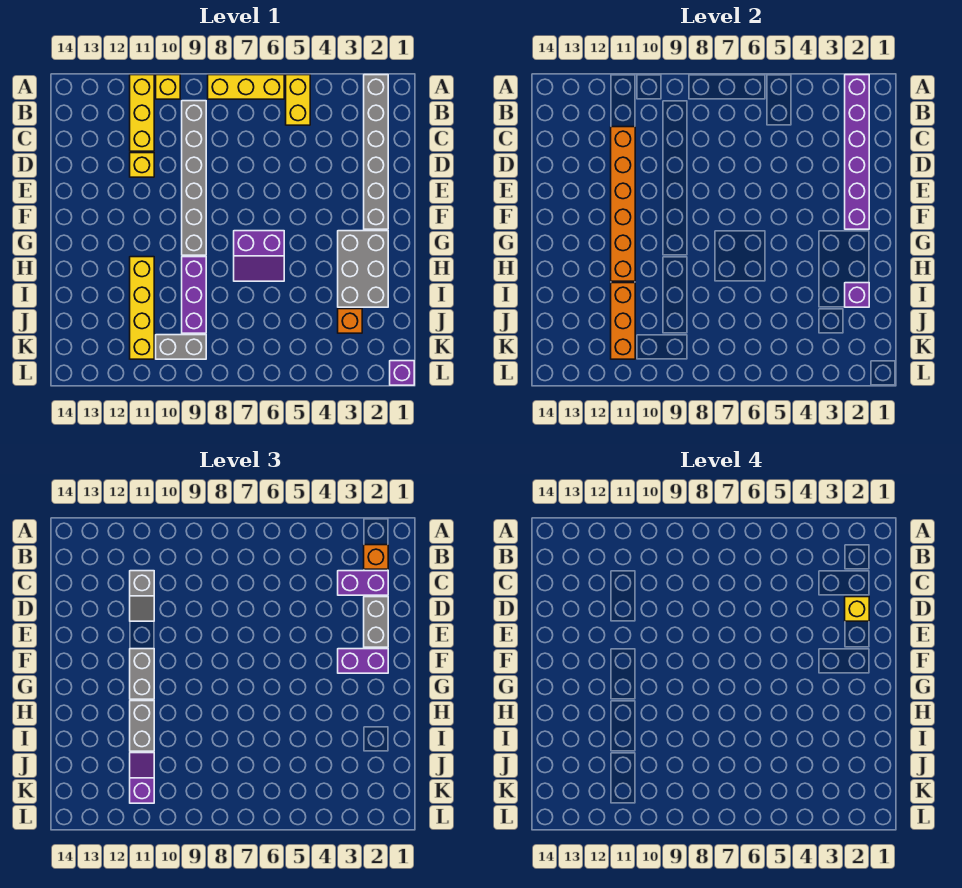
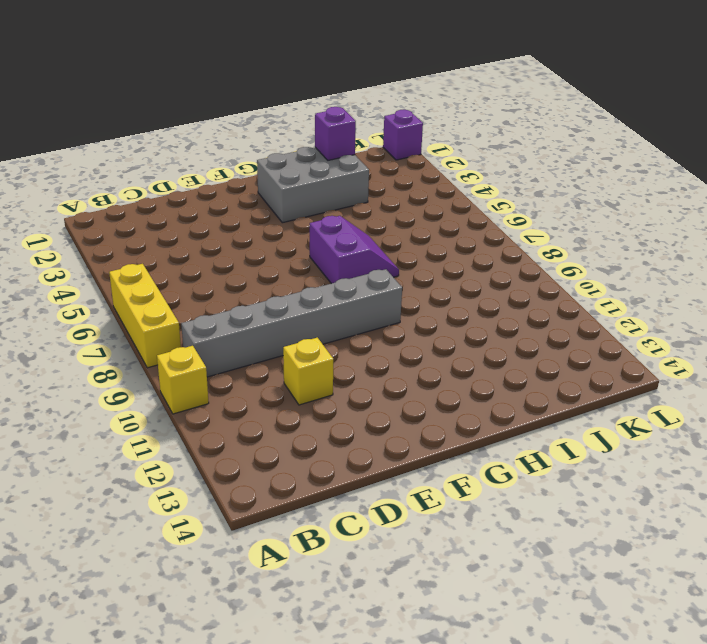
none -> grey 1x6 brick [364,75,388,229]
none -> yellow 1x2 brick [286,75,310,125]
none -> yellow 1x3 brick [130,75,154,151]

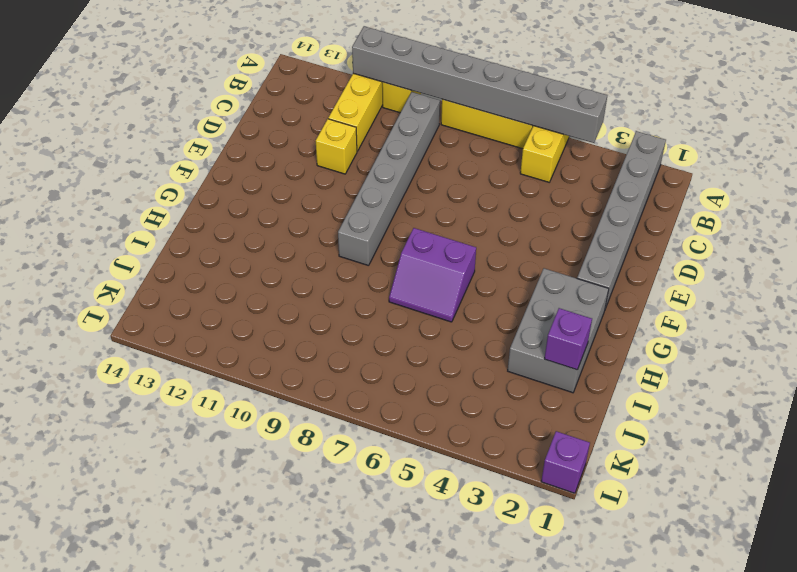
grey 1x8 brick [352,26,607,143] -> none
none -> purple 1x3 brick [182,257,206,333]
none -> yellow 1x4 brick [130,257,154,359]
none -> orange 1x1 brick [338,309,362,333]

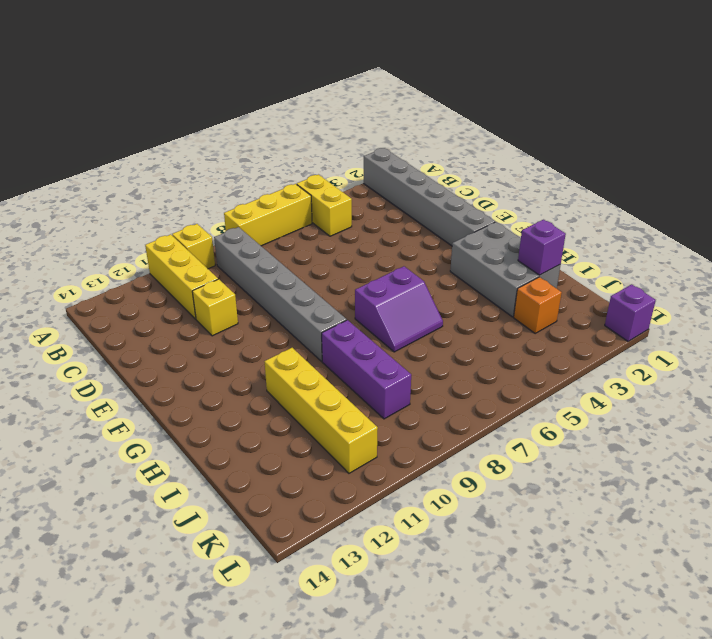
none -> grey 1x2 brick [156,335,206,359]
none -> purple 1x6 brick [845,75,869,229]
none -> orange 1x6 brick [611,127,635,281]

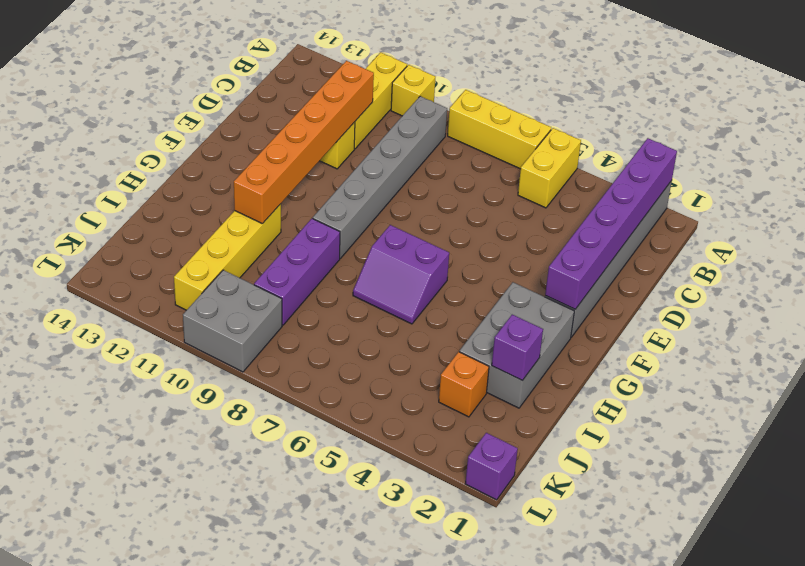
grey 2x2 brick [183,270,282,372] -> grey 1x2 brick [156,335,206,359]
none -> orange 1x3 brick [611,283,635,359]
none -> orange 1x1 brick [364,545,388,569]
none -> purple 1x2 brick [338,571,388,595]

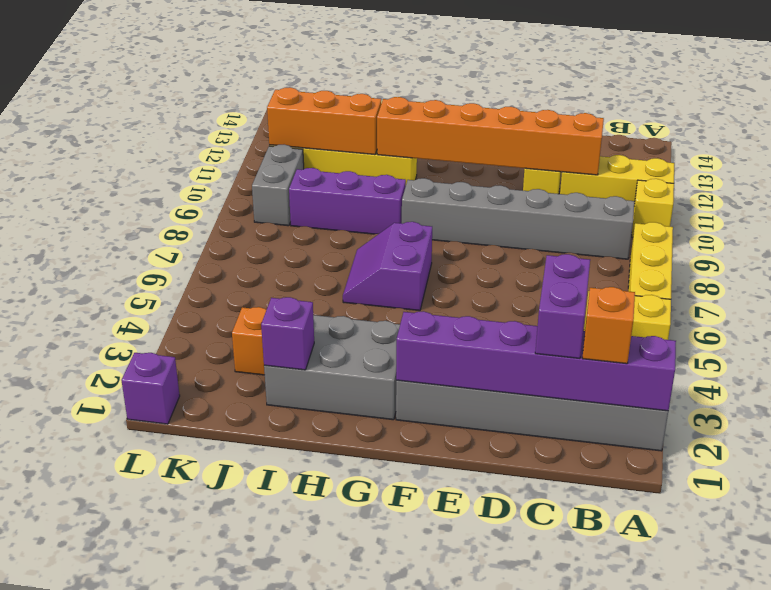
none -> grey 1x2 slope [130,571,154,621]
none -> grey 1x2 brick [364,597,388,647]
none -> purple 1x2 brick [338,649,388,673]

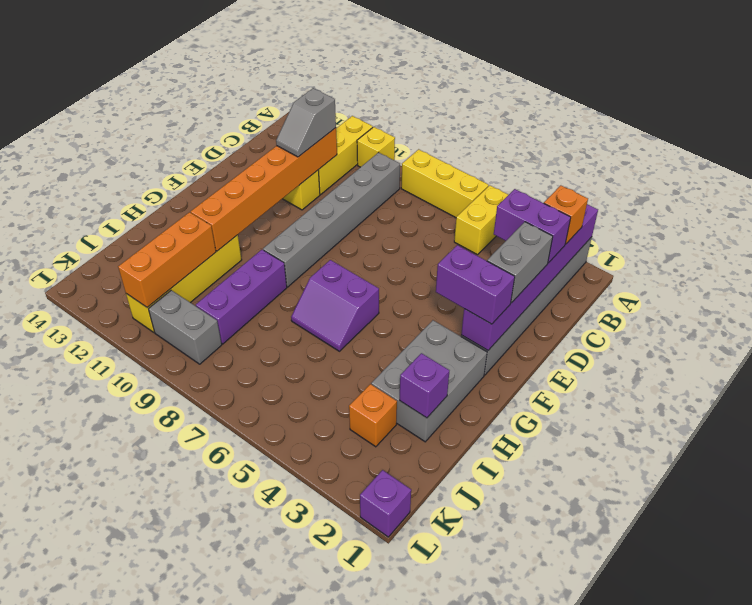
none -> grey 1x2 brick [130,649,154,699]
none -> grey 1x2 brick [130,701,154,751]
none -> purple 1x2 slope [130,753,154,803]

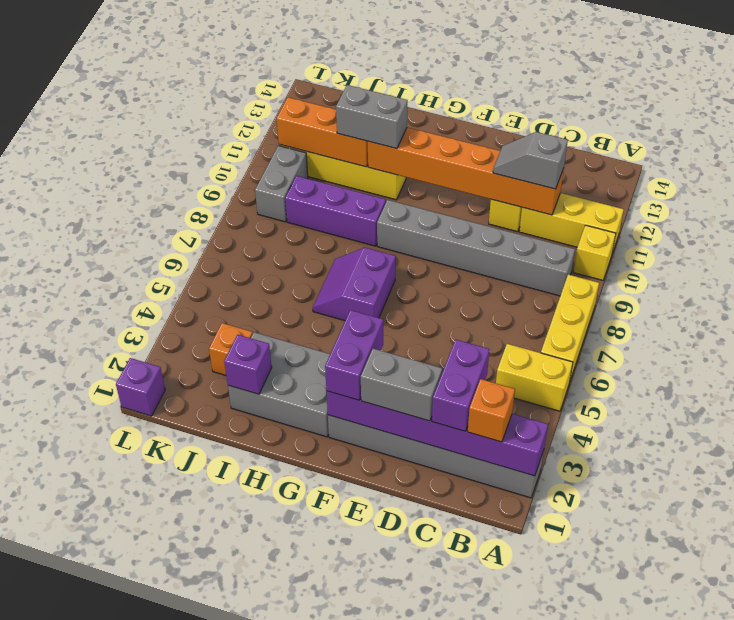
none -> grey 1x2 brick [130,649,154,699]
none -> purple 1x2 slope [130,753,154,803]
none -> yellow 1x1 brick [845,597,869,621]

